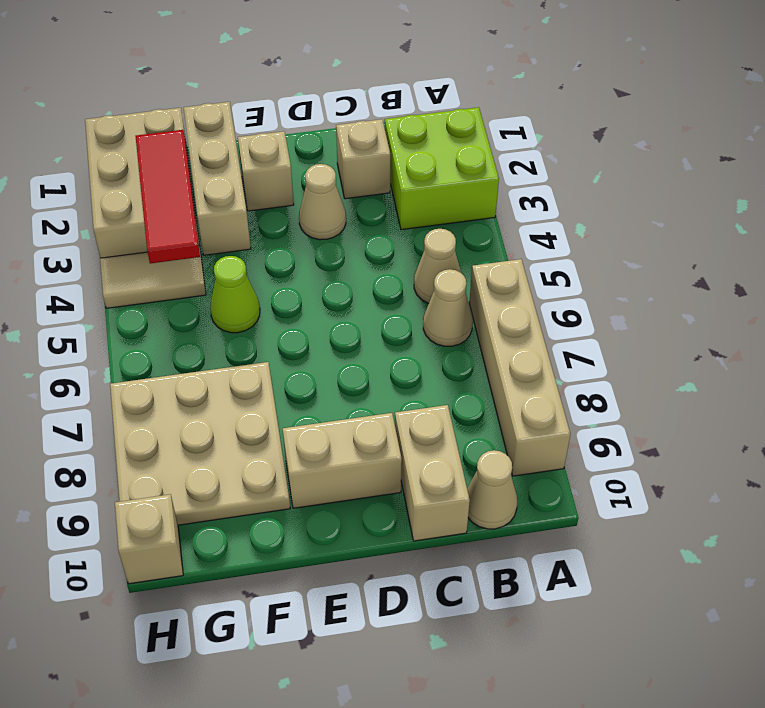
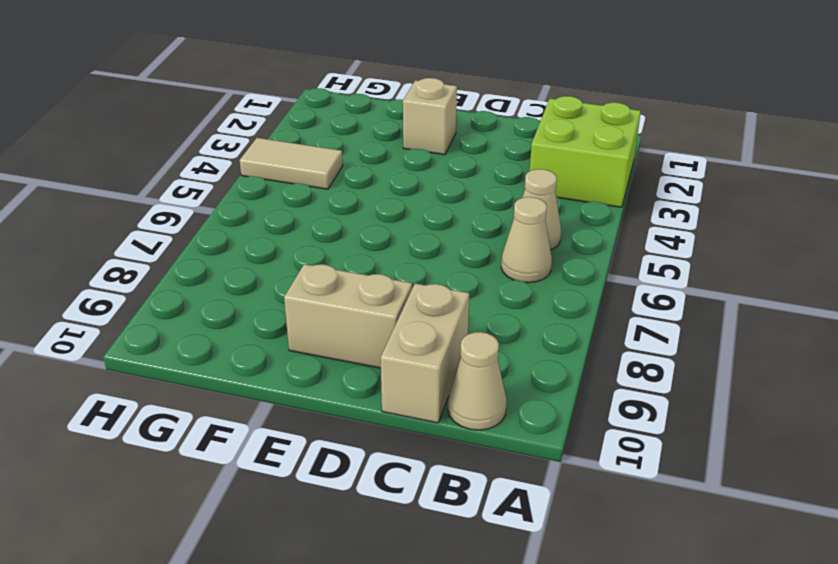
none -> tan 1x4 brick [469,259,570,476]
none -> tan 1x1 brick [336,119,390,199]
none -> tan 1x1 cone [299,164,346,240]

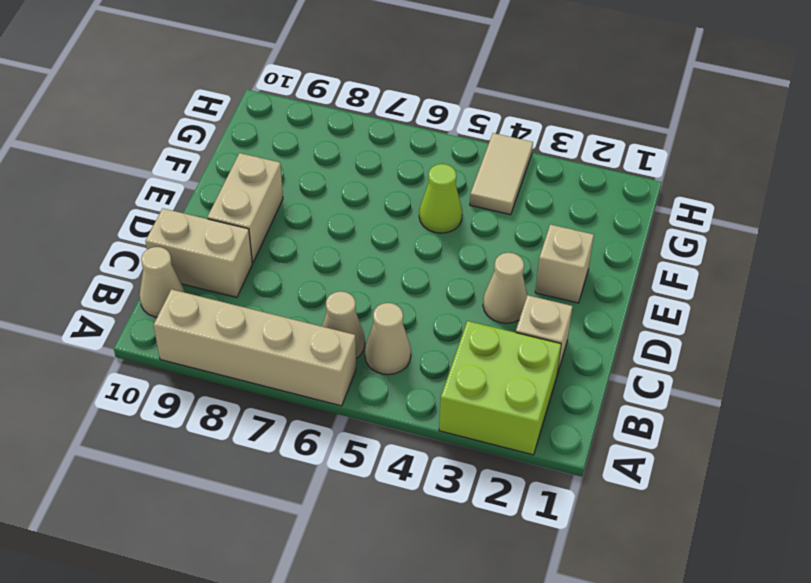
none -> tan 1x3 brick [184,102,251,255]
none -> tan 3x3 plate [110,362,290,525]
none -> tan 2x3 brick [85,108,200,258]

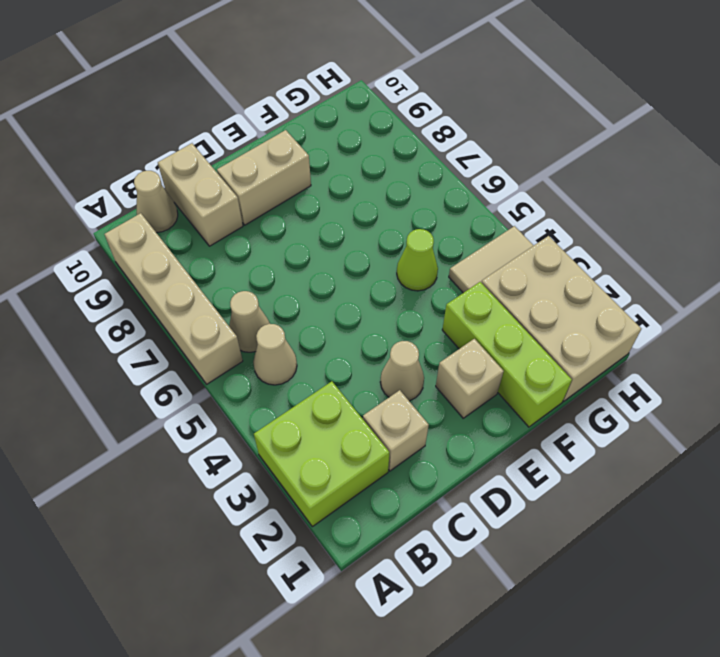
lime 1x3 brick [442,282,572,427] -> tan 1x3 brick [184,102,251,255]
none -> tan 3x3 plate [110,362,290,525]
none -> tan 1x1 brick [115,494,183,584]
none -> red 1x3 tile [136,130,200,263]

